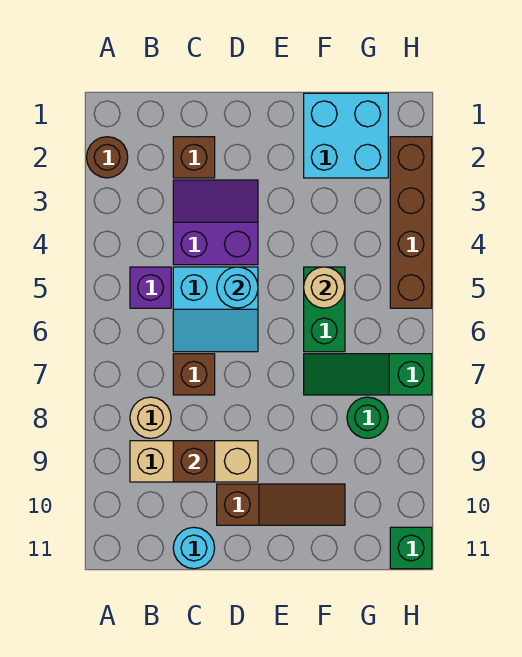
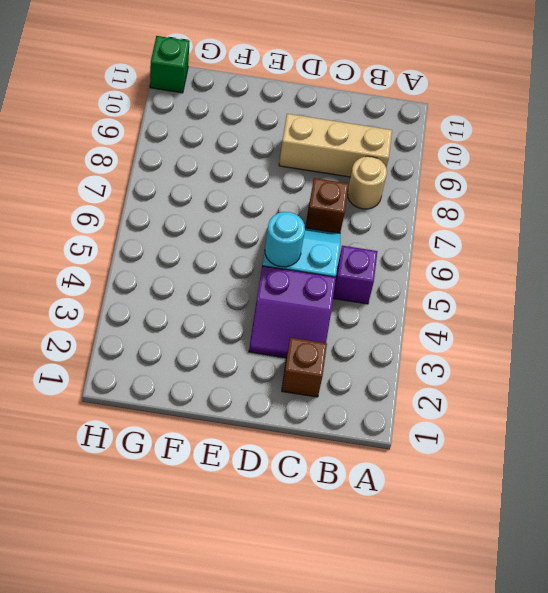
none -> brown 1x1 round brick [87,137,128,178]
none -> cyan 1x1 round brick [173,527,215,569]
none -> brown 1x3 slope [217,484,345,525]

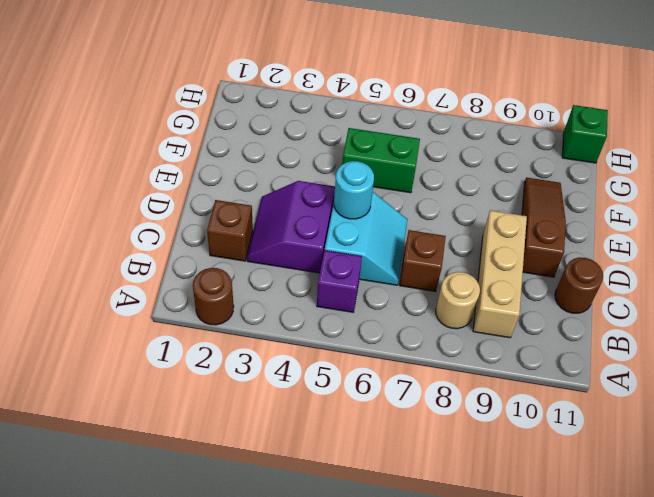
brown 1x1 round brick [555,257,603,313] -> cyan 1x1 round brick [173,527,215,569]
none -> cyan 2x2 brick [304,93,388,178]
none -> green 1x3 slope [304,354,432,395]
none -> green 1x1 round brick [347,397,388,438]

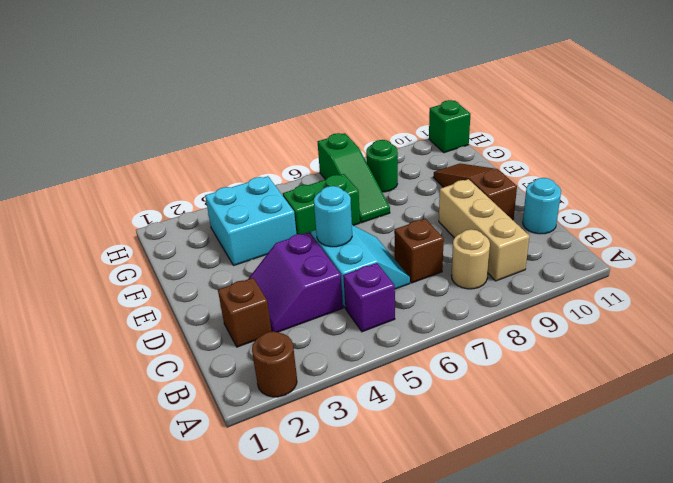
cyan 2x2 brick [205,176,297,265] -> cyan 2x2 brick moved to [304,93,388,178]
none -> brown 1x4 brick [390,137,432,308]
none -> brown 1x1 brick [173,441,215,482]
none -> tan 1x1 round brick [304,267,345,308]

